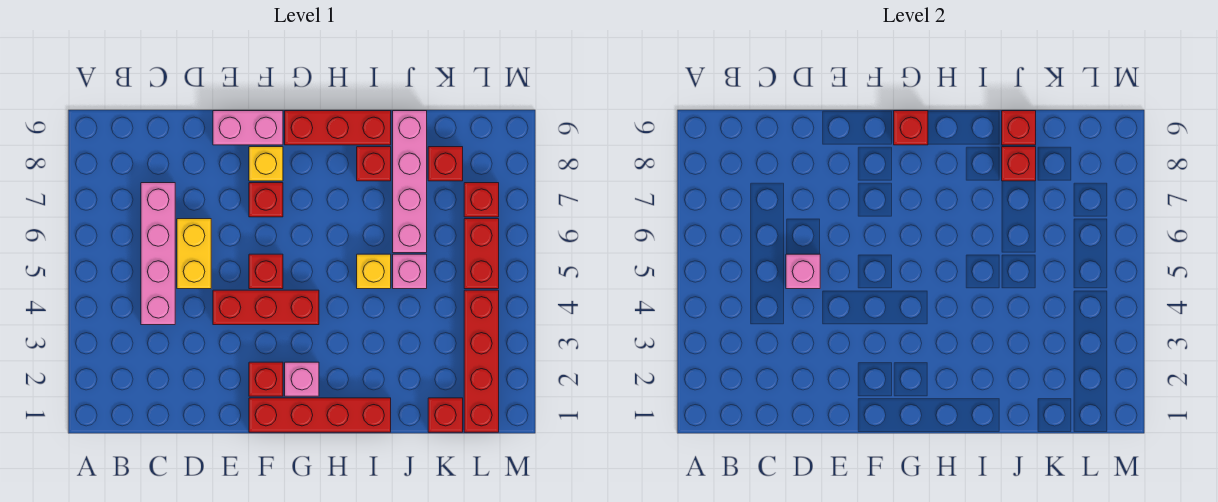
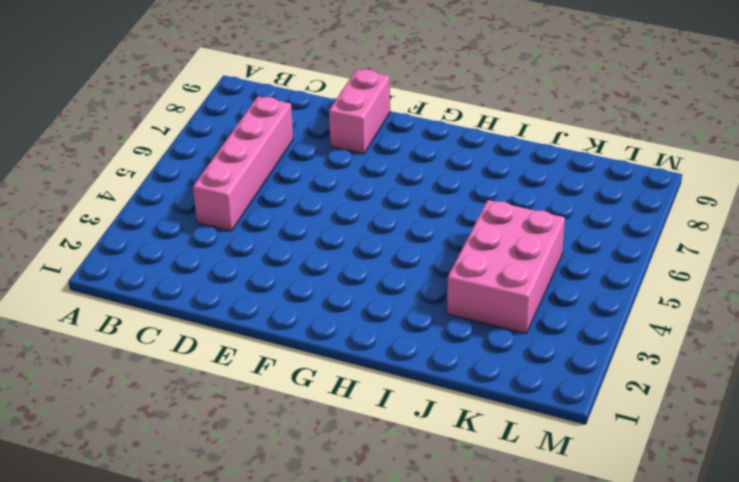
pink 1x2 brick [329,69,390,154] -> pink 1x2 brick turned to [213,111,283,145]
pink 2x3 brick [447,200,565,333] -> pink 1x1 brick [393,254,427,289]
none -> yellow 1x2 brick [177,219,211,289]
none -> red 1x3 brick [213,290,319,325]
none -> red 1x4 brick [249,398,391,432]

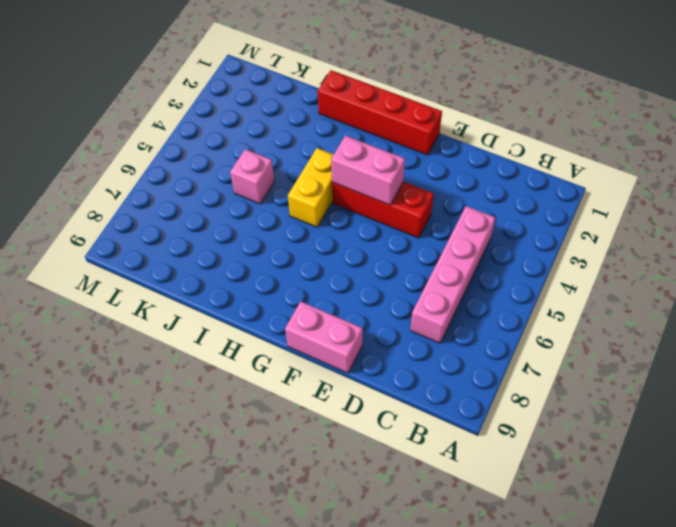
pink 1x2 brick [331,136,405,205] -> none
yellow 1x2 brick [288,148,334,227] -> yellow 1x2 brick moved to [177,219,211,289]
none -> red 1x1 brick [249,362,283,396]
none -> red 1x1 brick [249,254,283,289]
none -> red 1x1 brick [249,183,283,217]

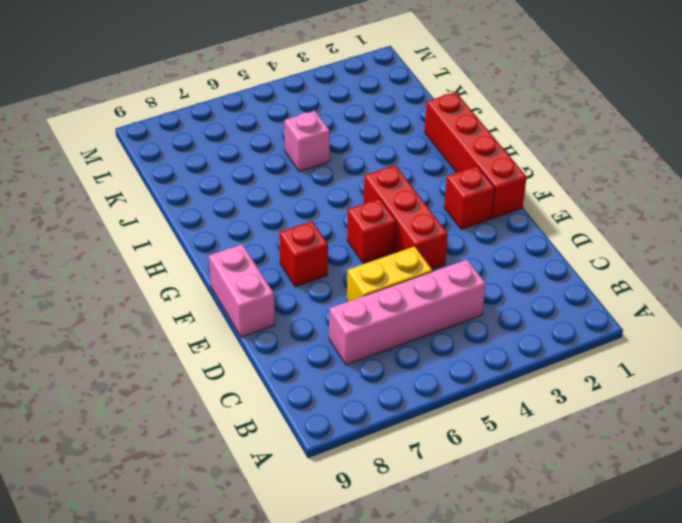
none -> yellow 1x1 brick [249,147,283,181]
none -> pink 1x1 brick [285,362,319,396]
none -> red 1x3 brick [285,111,391,145]

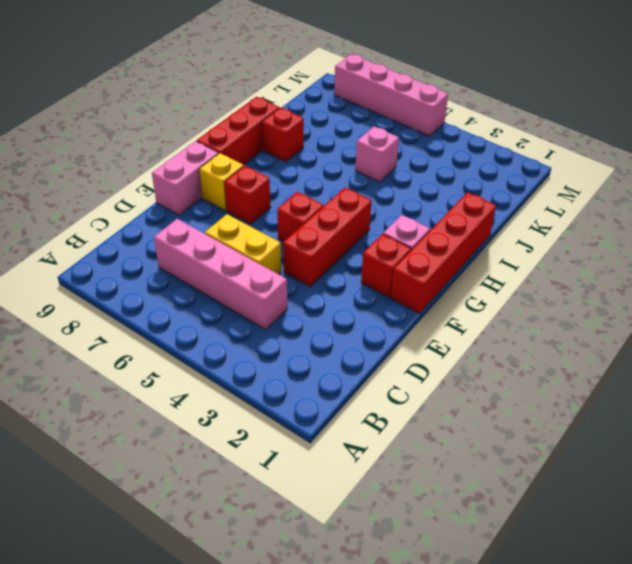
pink 1x4 brick [334,54,448,136] -> pink 1x4 brick moved to [393,111,427,253]
none -> yellow 1x1 brick [357,254,391,289]
none -> red 1x1 brick [428,398,463,432]
none -> red 1x1 brick [428,147,463,181]

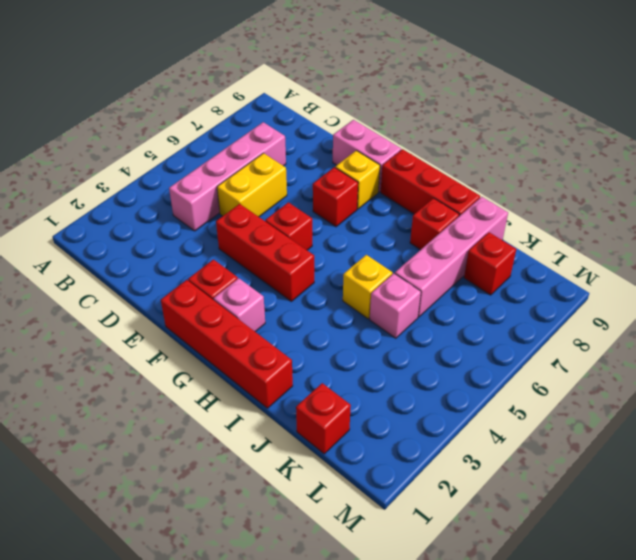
none -> red 1x4 brick [464,290,499,432]
none -> red 1x2 brick [464,219,499,289]
none -> red 1x1 brick [464,183,499,217]

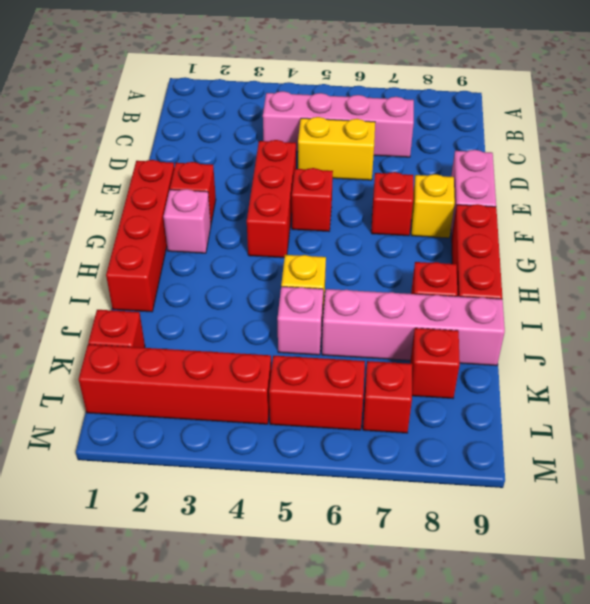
none -> pink 1x1 brick [786,254,820,289]
none -> red 1x1 brick [894,111,928,145]
none -> red 1x1 brick [1002,147,1036,181]

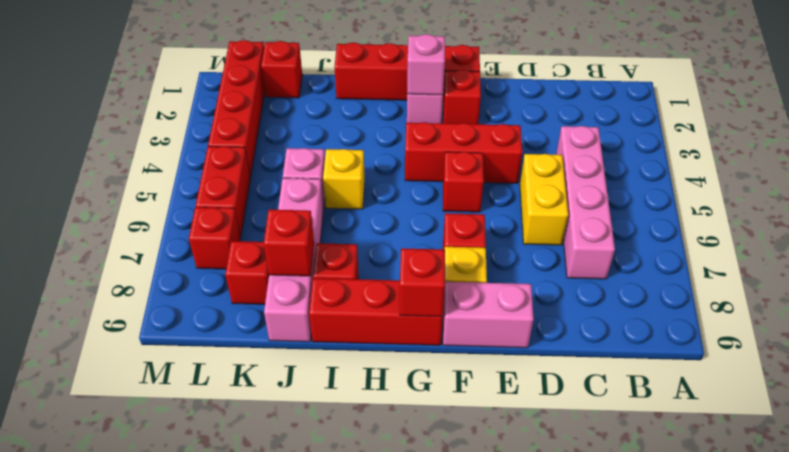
pink 1x1 brick [407,34,445,95] -> pink 1x1 brick moved to [786,254,820,289]
none -> red 1x1 brick [1002,111,1036,145]

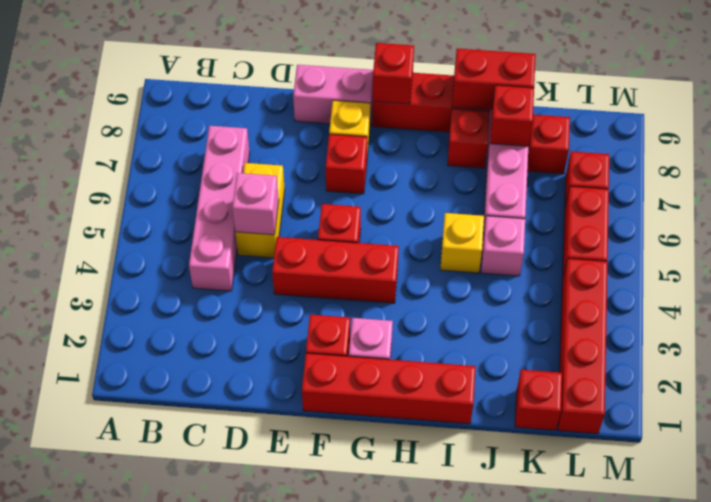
red 1x2 brick [452,48,536,110] -> red 1x1 brick [1002,111,1036,145]

